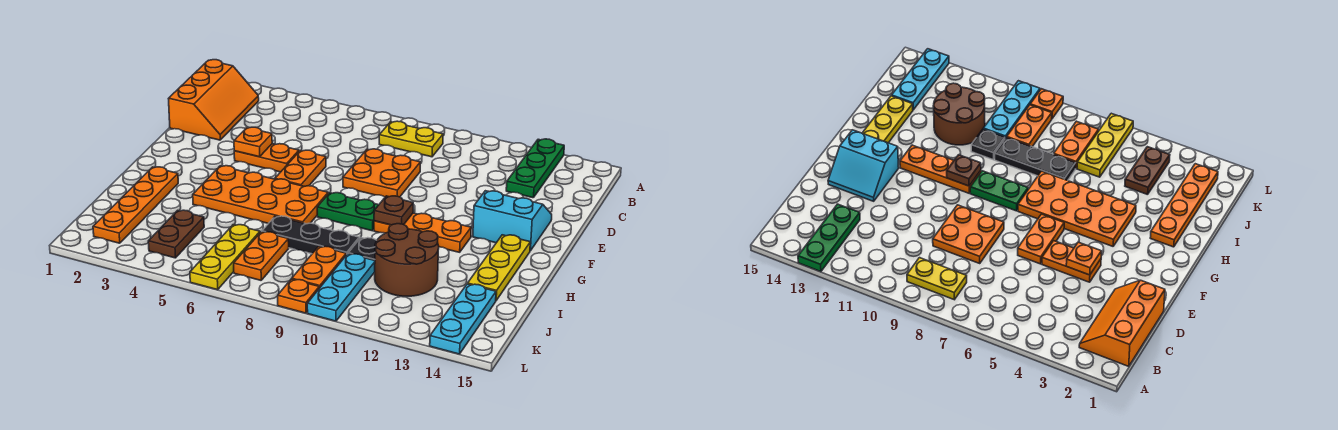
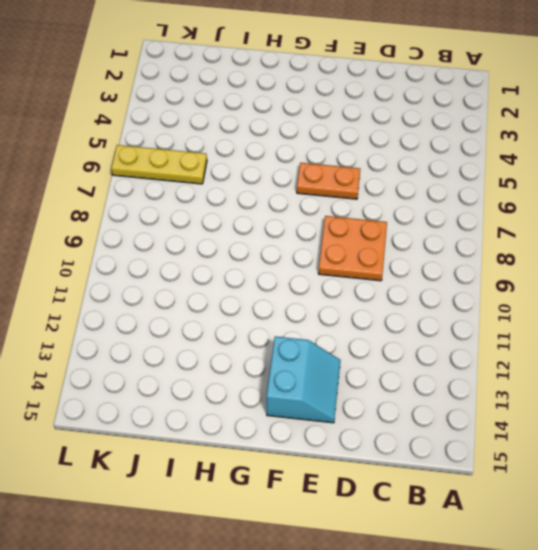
none -> green 1x3 plate [506,139,564,198]
none -> orange 2x3 slope [168,60,259,140]
none -> yellow 1x2 plate [379,121,443,157]

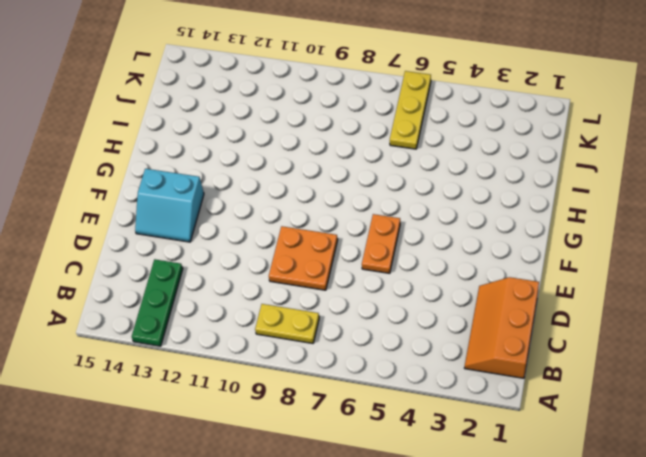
none -> orange 1x2 plate [234,144,299,172]
none -> orange 2x4 plate [193,166,328,224]
none -> green 1x2 plate [317,193,378,231]

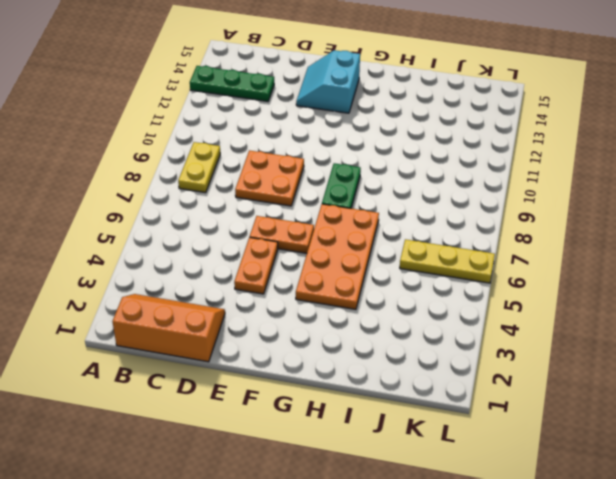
none -> orange 1x3 plate [374,213,471,252]
none -> yellow 1x3 plate [468,235,530,300]
none -> orange 1x4 plate [93,167,178,243]

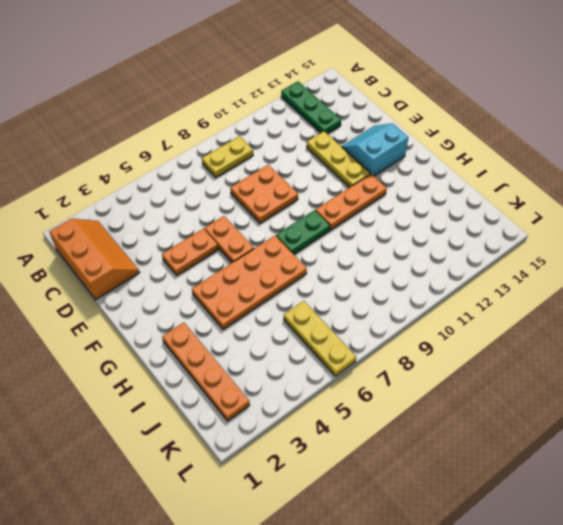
yellow 1x3 plate [307,131,370,188] -> yellow 1x3 plate moved to [468,235,530,300]
none -> black 1x3 plate [262,216,359,255]
none -> black 1x1 plate [348,238,377,260]
none -> brown 2x2 round brick [375,224,439,296]

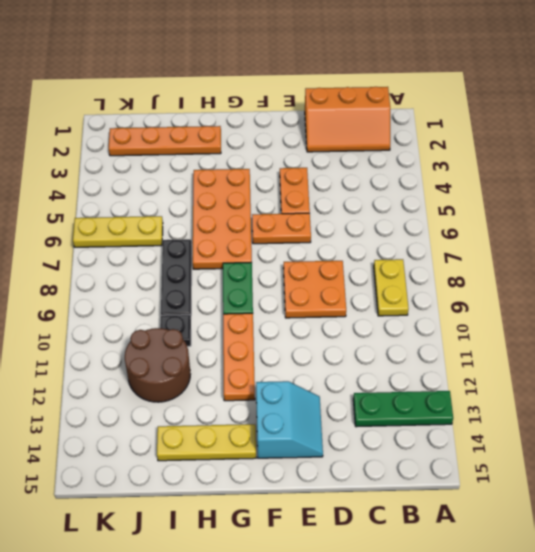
none -> brown 1x2 plate [148,210,204,258]
none -> orange 1x2 plate [234,232,289,280]
none -> orange 1x2 plate [292,246,346,288]

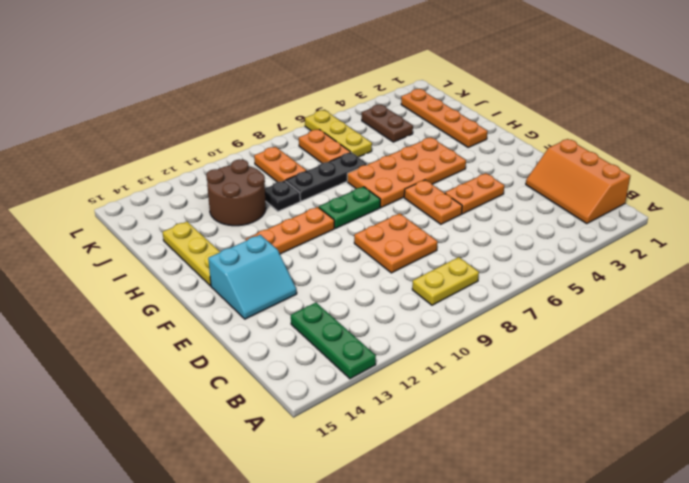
none -> cyan 1x3 plate [307,254,375,321]
none -> cyan 1x3 plate [430,284,496,354]
none -> orange 1x1 plate [278,279,319,313]

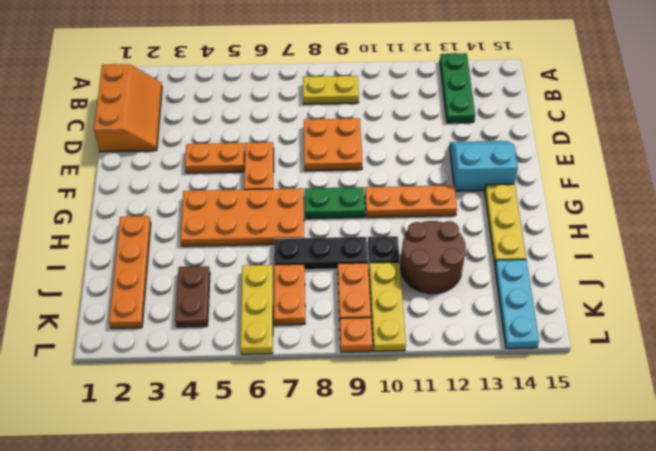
yellow 1x3 plate [369,262,406,351] -> cyan 1x3 plate [307,254,375,321]
none -> orange 1x1 plate [234,127,272,157]
none -> brown 1x1 plate [374,196,413,225]

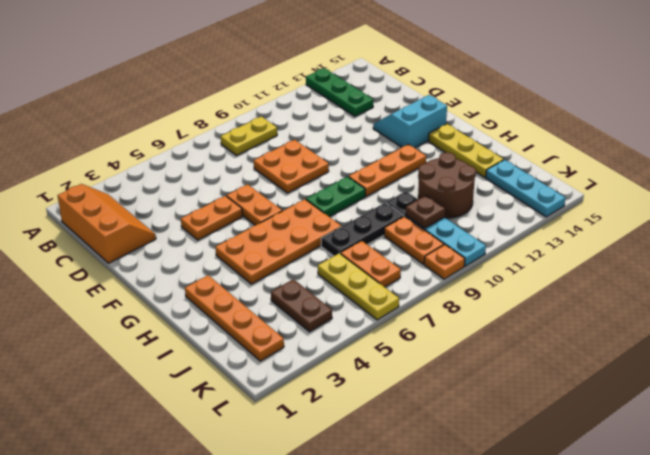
brown 1x1 plate [406,196,445,228] -> brown 1x1 plate moved to [374,196,413,225]
none -> orange 1x1 plate [234,127,272,157]

